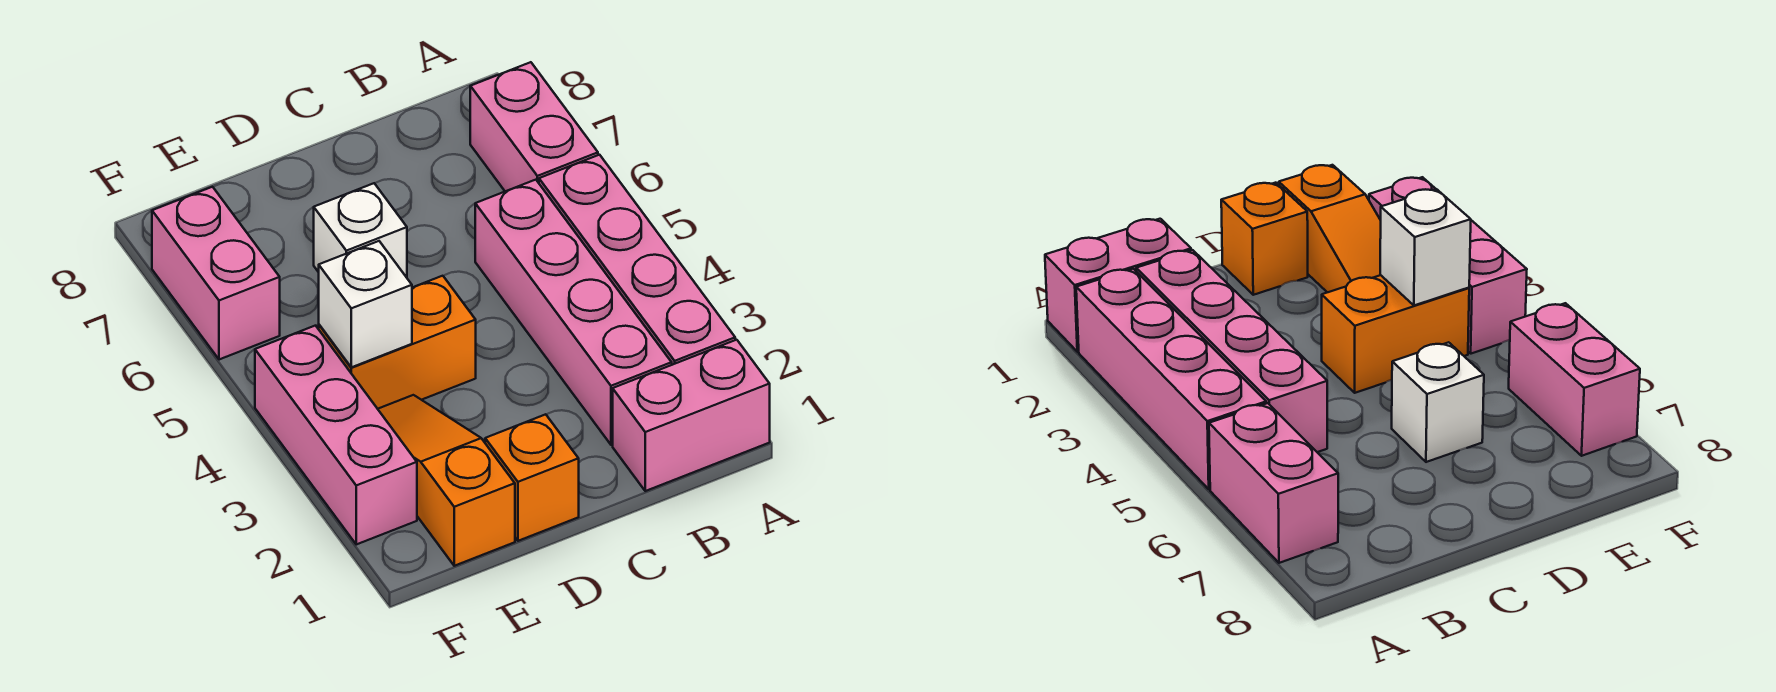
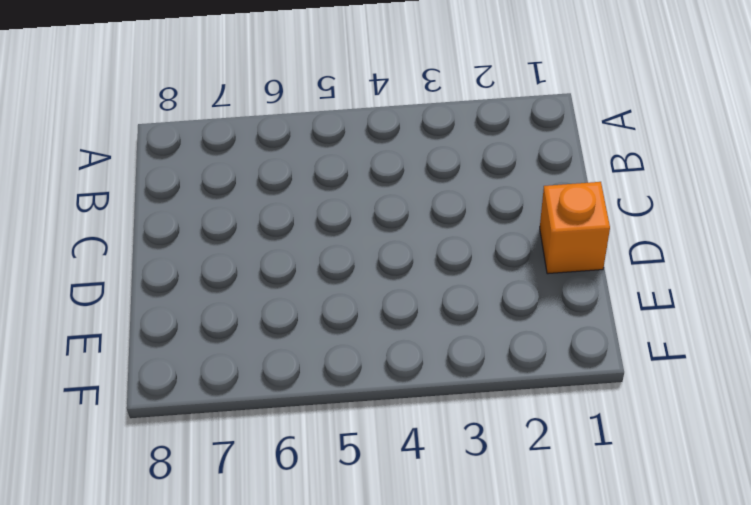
none -> pink 1x2 brick [613,340,770,491]
none -> pink 1x4 brick [539,155,735,365]

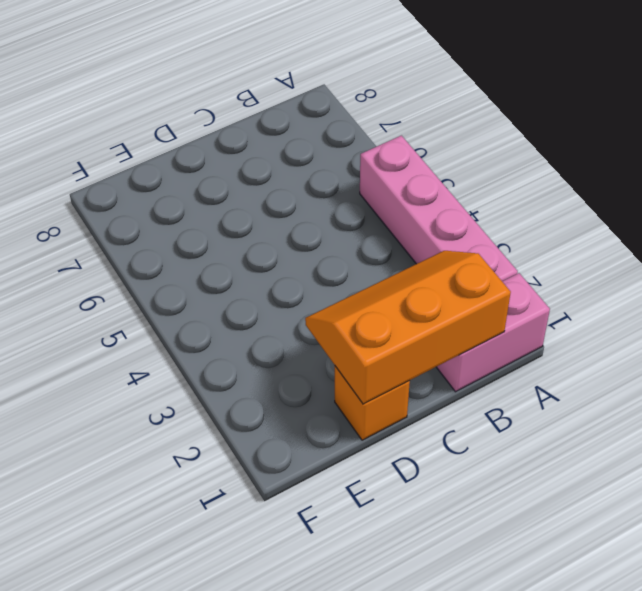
orange 2x3 slope [305,251,511,404] -> none
none -> pink 1x2 brick [470,62,598,191]
none -> pink 1x4 brick [475,180,672,445]

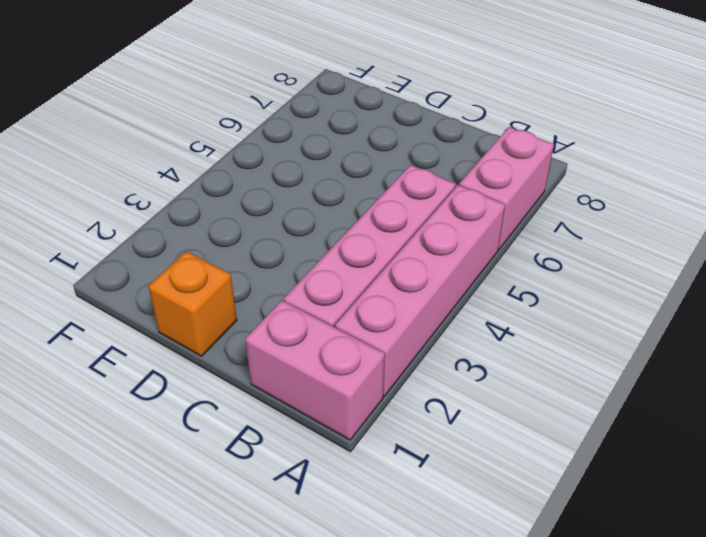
none -> orange 1x2 brick [319,276,476,409]
none -> white 1x1 brick [314,183,407,278]

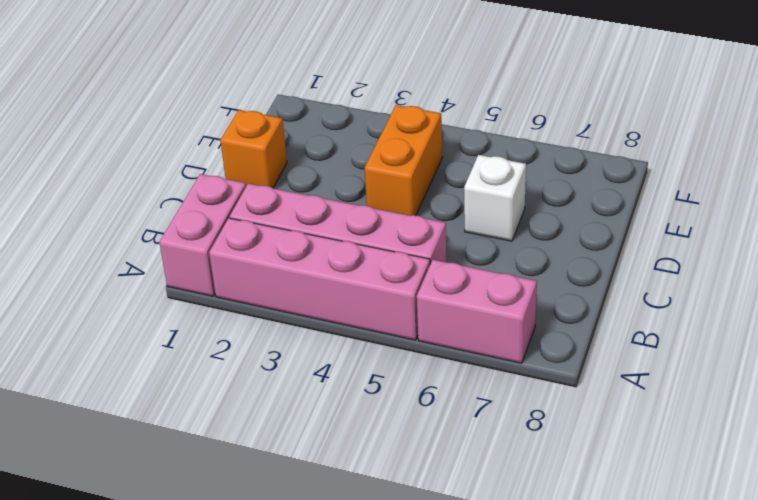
none -> orange 1x3 slope [378,395,515,566]
none -> pink 1x3 brick [255,326,417,544]

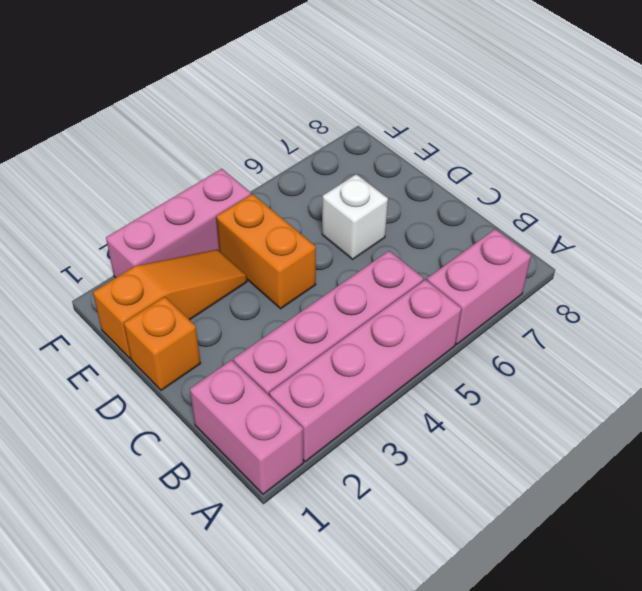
none -> pink 1x2 brick [152,187,280,360]
none -> white 1x1 brick [319,241,412,367]

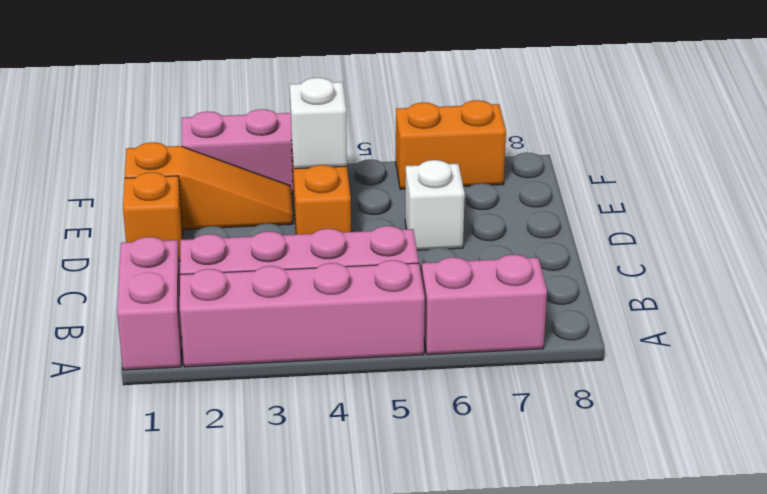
orange 1x2 brick [396,100,506,189] -> pink 1x2 brick [152,187,280,360]

